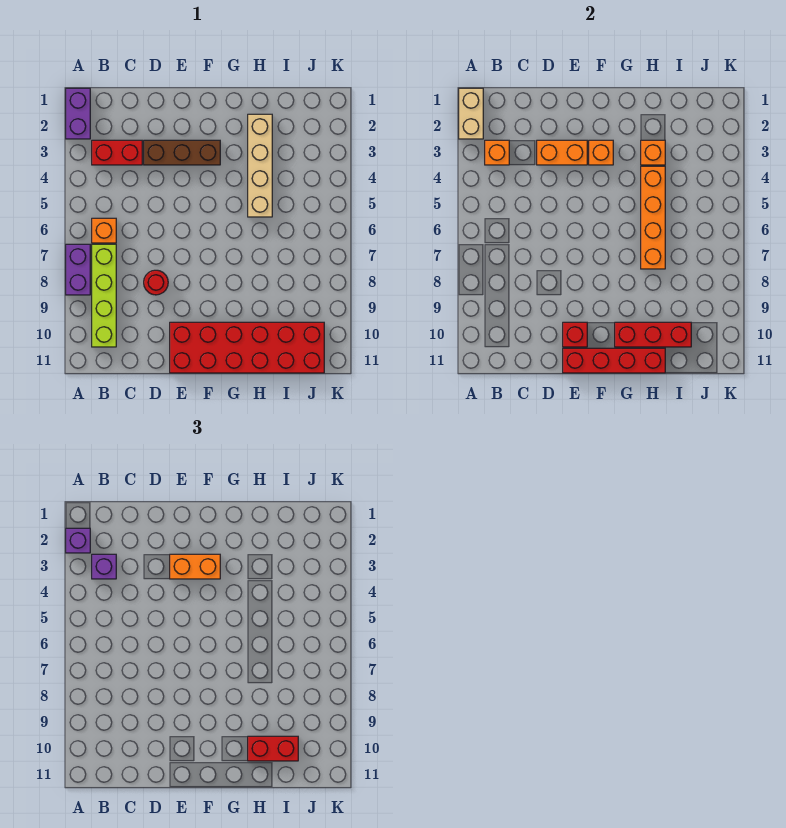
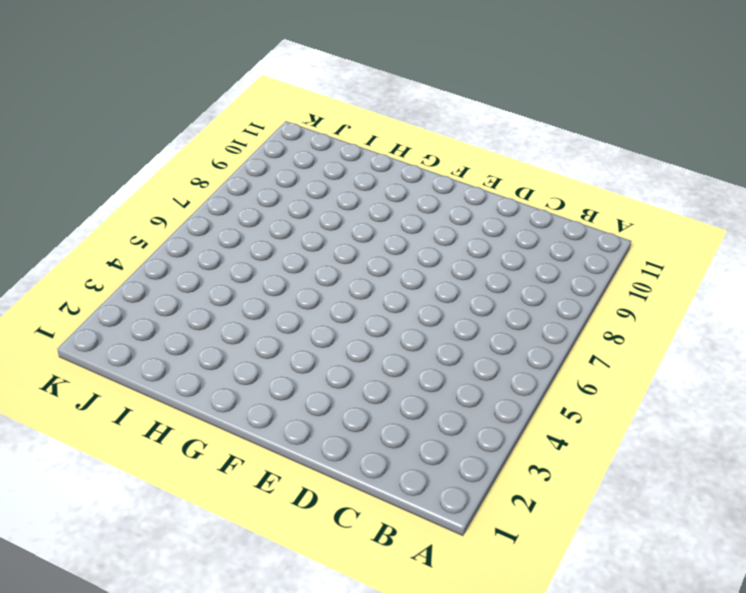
none -> purple 1x2 brick [66,88,90,139]
none -> purple 1x2 brick [66,244,90,295]
none -> red 1x2 brick [92,140,142,165]

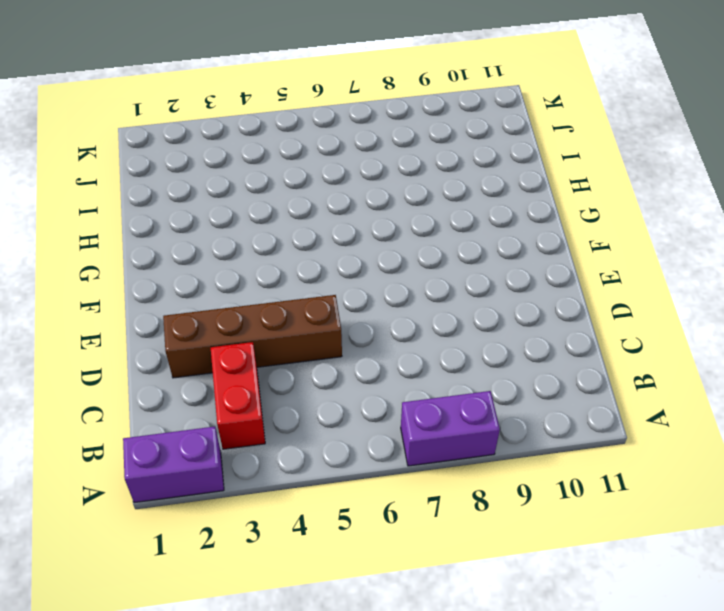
brown 1x4 brick [163,295,342,378] -> brown 1x3 brick [144,140,220,165]
none -> orange 1x1 brick [92,218,116,243]
none -> lime 1x4 brick [92,244,116,347]
none -> red 1x1 round brick [144,270,168,295]

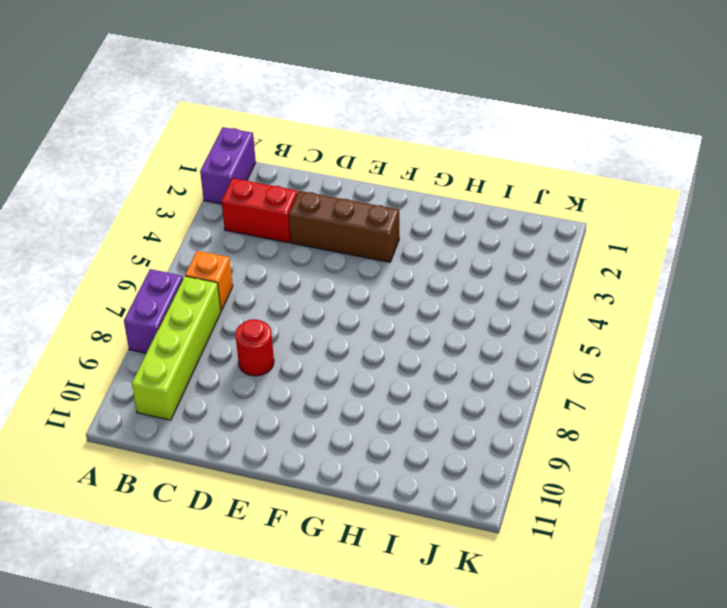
none -> red 2x6 brick [170,322,324,373]
none -> tan 1x4 brick [248,114,272,217]
none -> tan 1x2 brick [459,88,483,139]

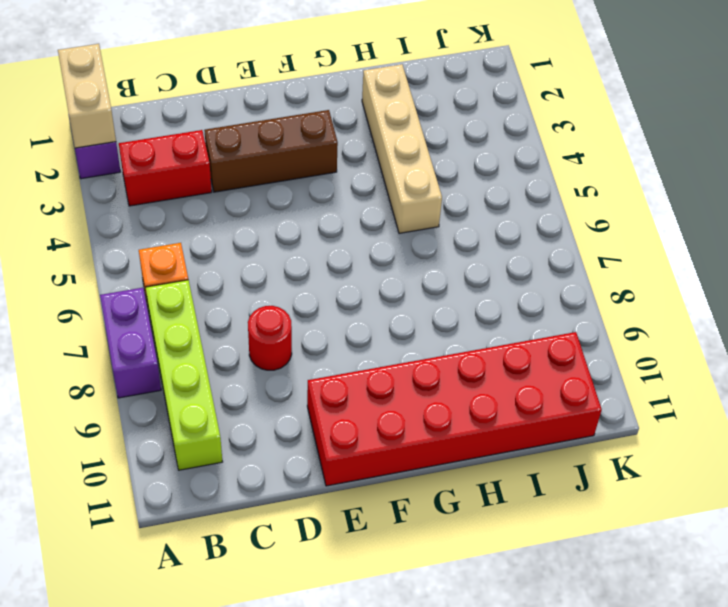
none -> orange 1x1 brick [485,140,509,165]
none -> orange 1x2 brick [537,140,587,165]
none -> red 1x1 brick [563,322,587,347]

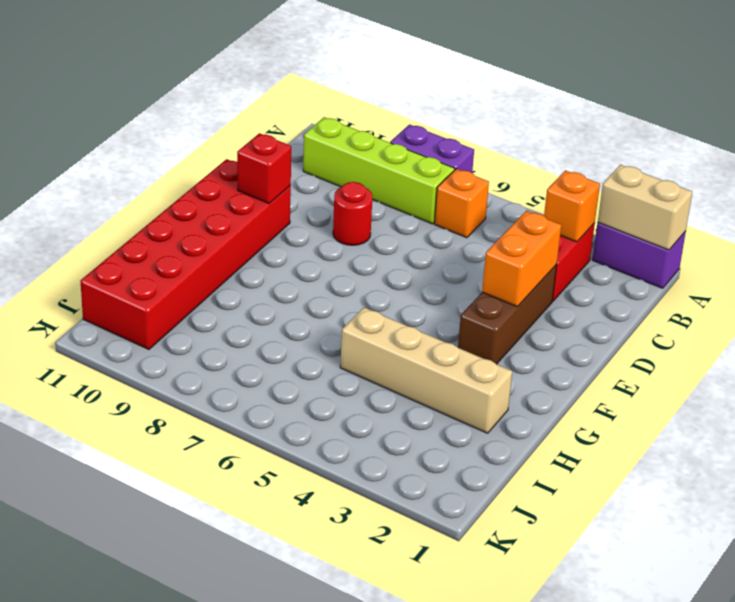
none -> red 1x4 brick [563,348,665,373]
none -> orange 1x1 brick [589,140,613,165]
none -> red 1x3 brick [615,322,691,347]

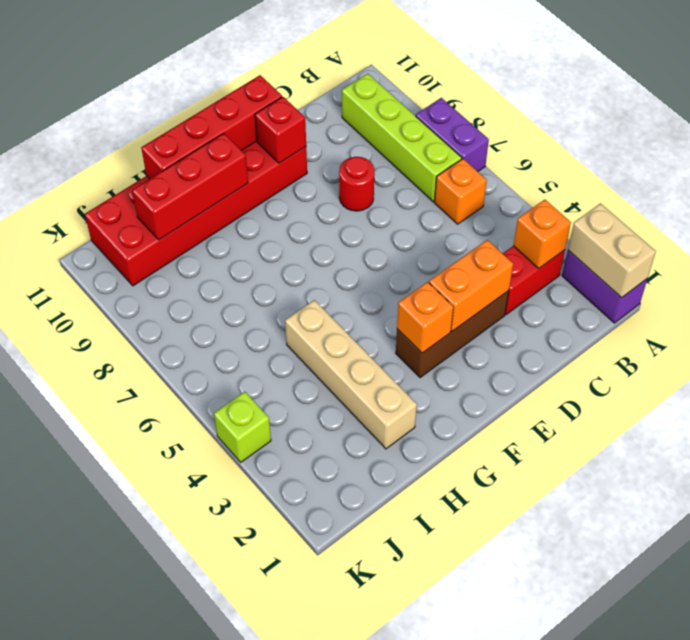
lime 1x1 brick [214,392,271,462] -> none
none -> orange 1x1 brick [641,140,665,165]
none -> orange 1x4 brick [641,166,665,269]
none -> purple 1x1 brick [66,528,90,553]

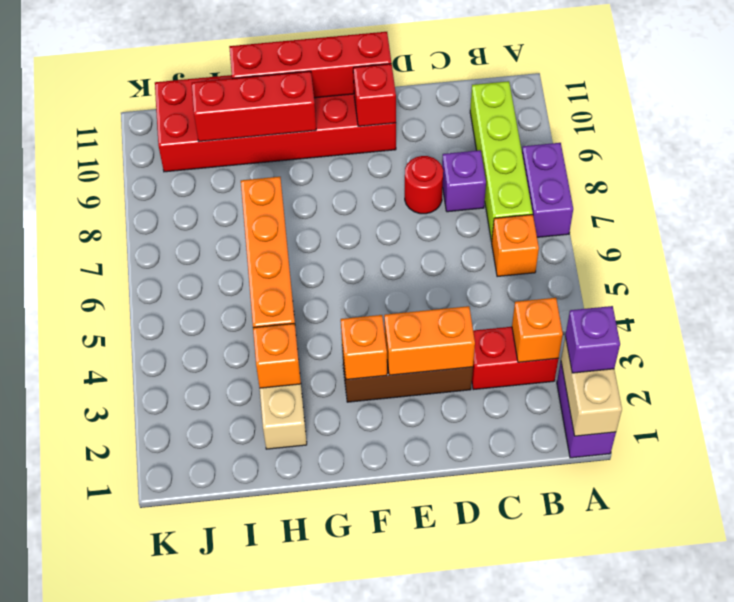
purple 1x1 brick [442,150,486,212] -> purple 1x1 brick moved to [92,554,116,579]
none -> orange 1x2 brick [170,554,220,579]
none -> red 1x2 brick [248,736,298,761]

